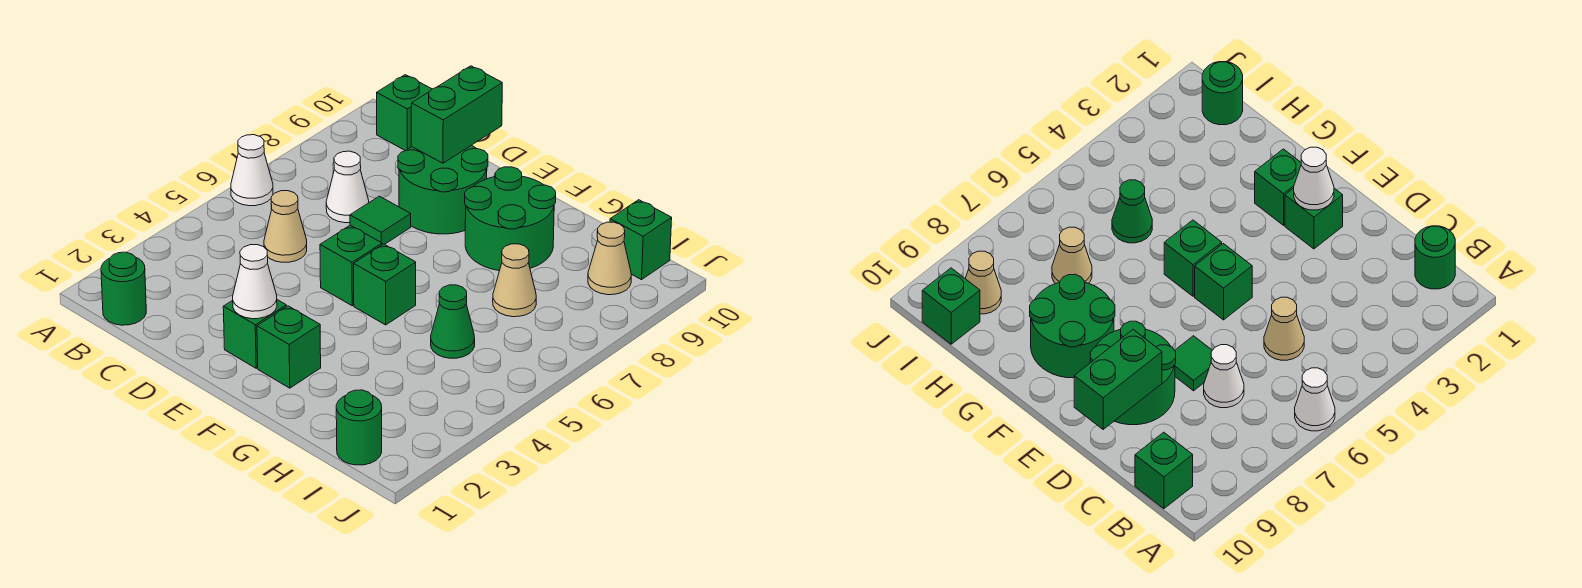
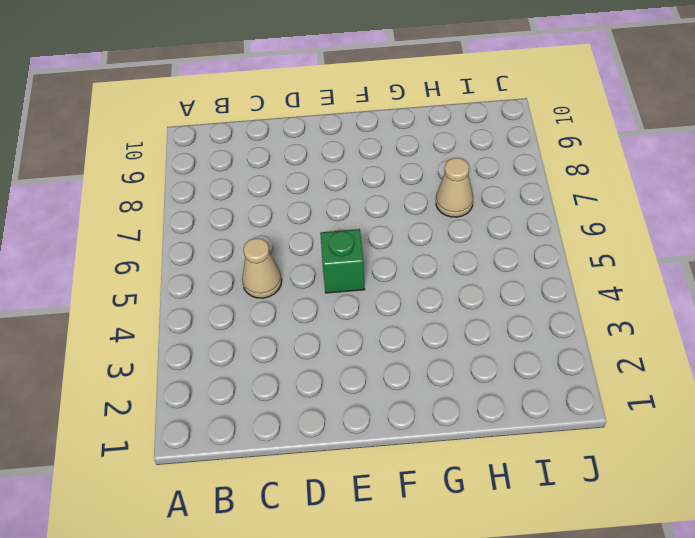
none -> white 1x1 cone [231,135,273,206]
none -> green 1x1 round brick [101,252,146,325]
none -> green 1x1 brick [377,75,432,151]

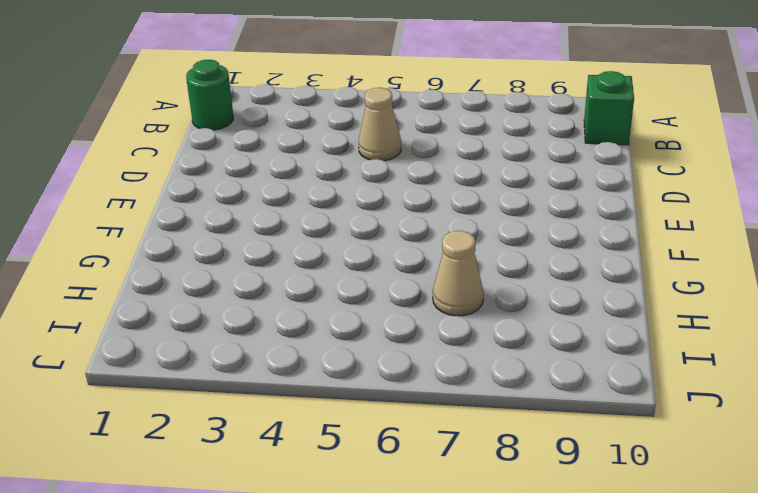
none -> white 1x1 cone [231,135,273,206]
none -> white 1x1 cone [326,151,369,223]
none -> green 1x1 tile [350,196,411,245]

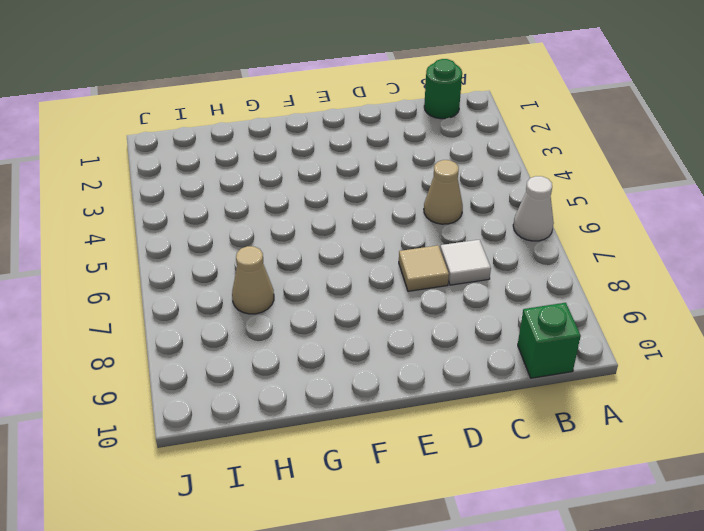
white 1x1 tile [440,240,491,285] -> white 1x1 cone [326,151,369,223]
tan 1x1 tile [399,245,449,291] -> green 1x1 tile [350,196,411,245]
none -> green 2x2 round brick [398,145,488,234]
none -> green 1x1 brick [223,300,286,368]
none -> green 1x1 brick [320,225,382,306]

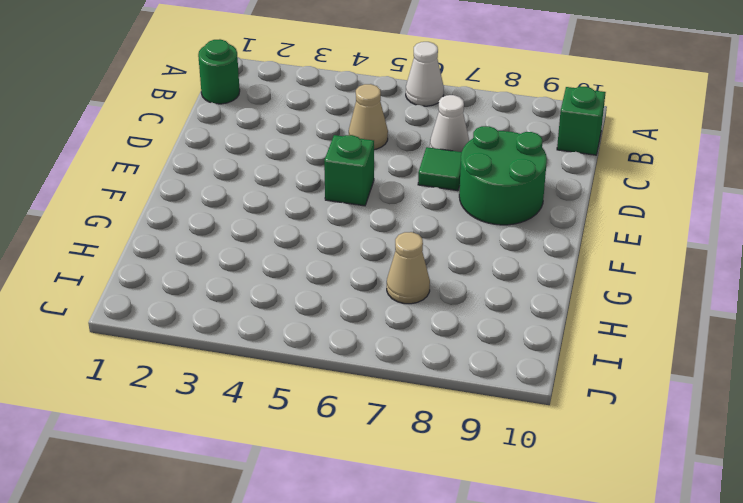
none -> green 1x1 brick [223,300,286,368]
none -> green 1x1 brick [257,306,321,388]
none -> green 1x1 brick [354,244,416,325]

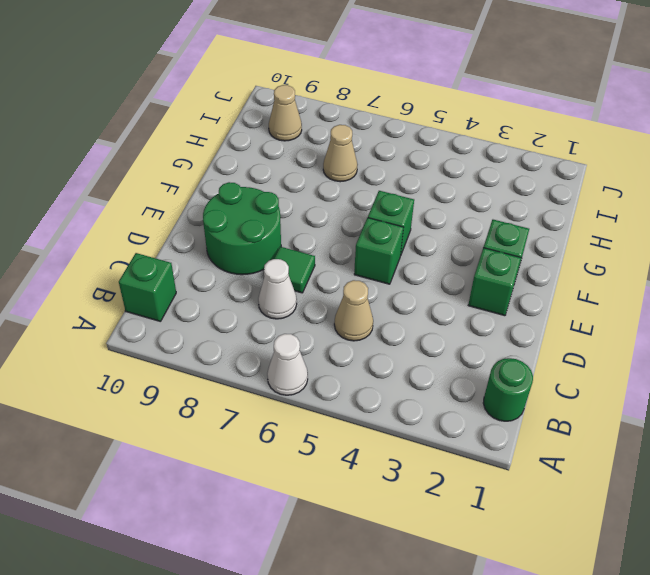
none -> green 2x2 round brick [465,167,556,271]
none -> green 1x1 cone [431,285,475,358]
none -> green 1x1 round brick [336,390,382,465]

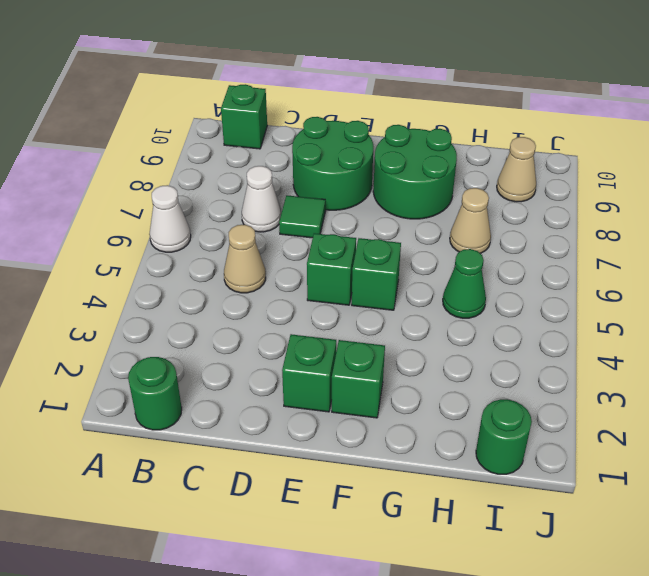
none -> green 1x1 brick [610,200,672,280]
none -> green 1x2 brick [411,66,502,163]
none -> white 1x1 cone [233,245,277,319]

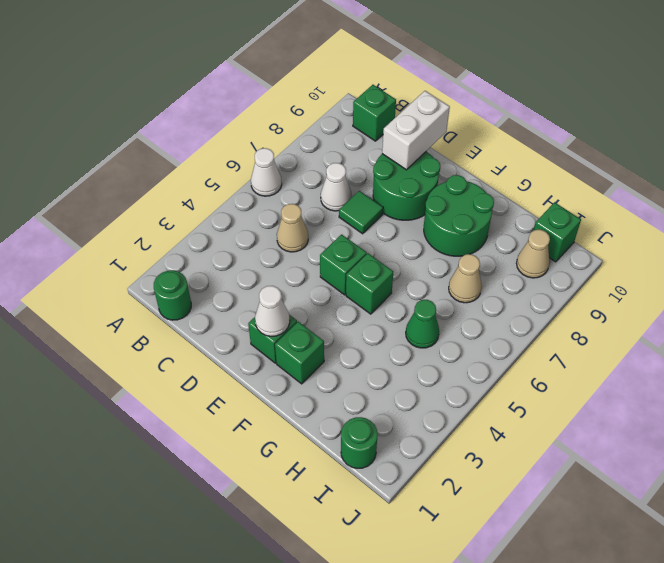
white 1x2 brick [382,91,450,170] -> green 1x2 brick [411,66,502,163]

